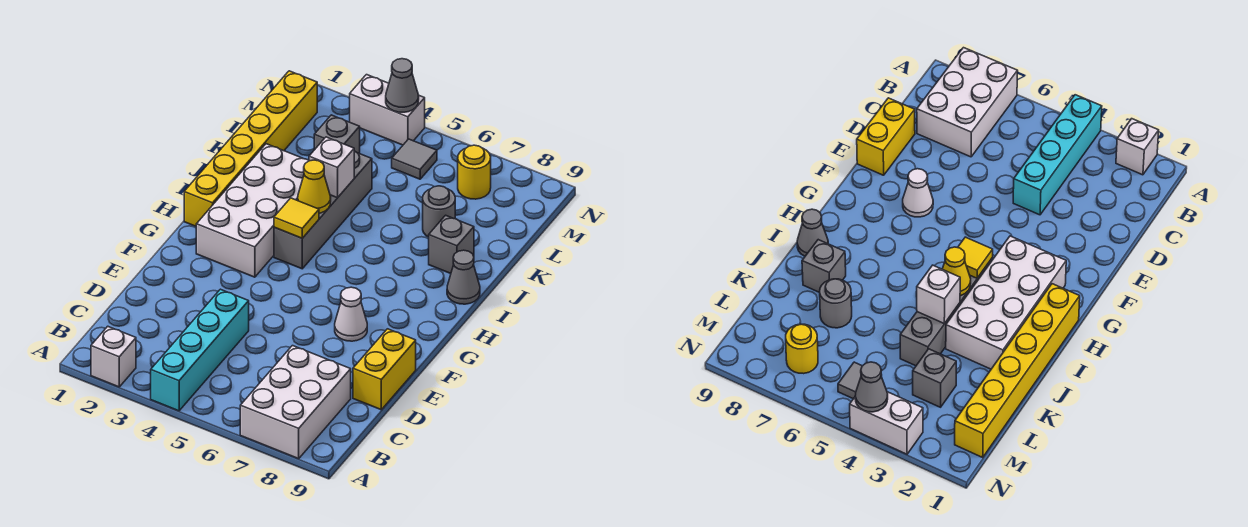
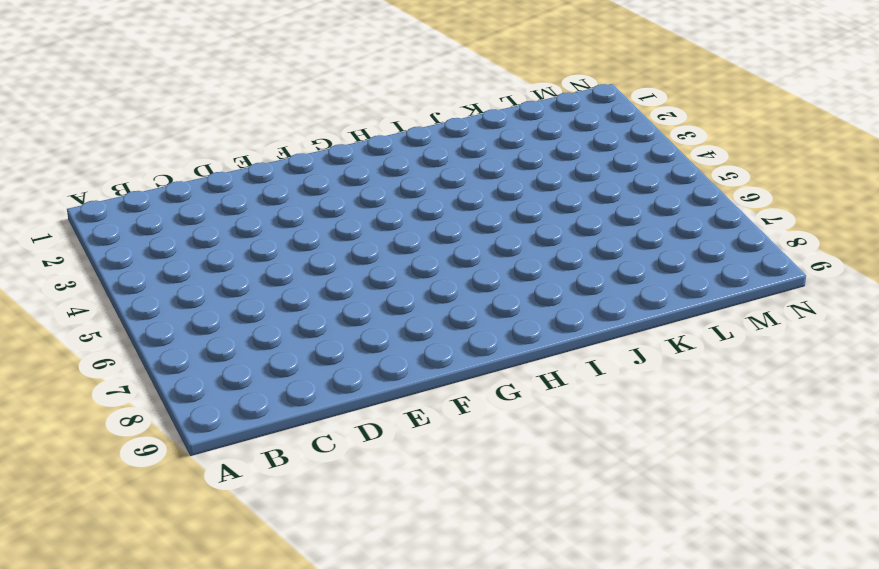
none -> white 1x1 brick [91,326,136,387]
none -> cyan 1x4 brick [151,289,249,411]
none -> white 2x3 brick [240,346,351,459]

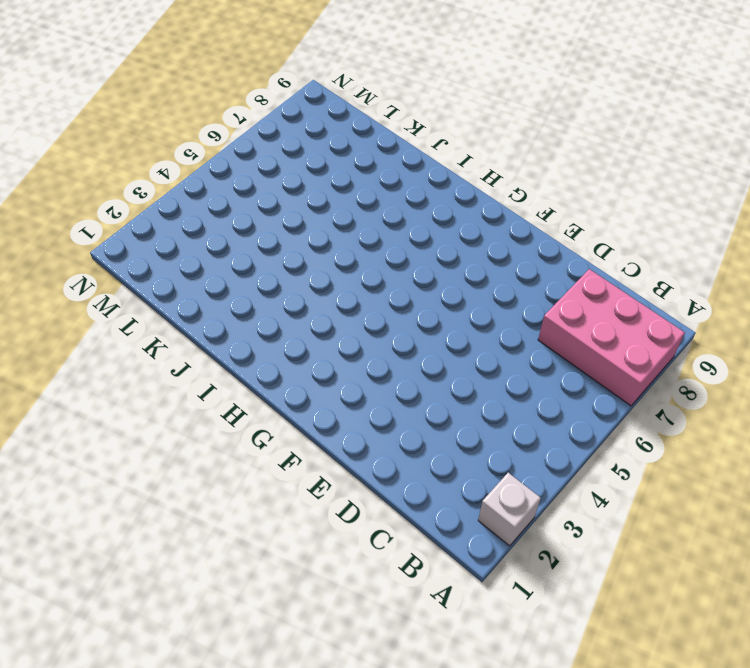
pink 2x3 brick [538,269,685,406] -> white 2x3 brick [240,346,351,459]
none -> cyan 1x4 brick [151,289,249,411]
none -> yellow 1x2 brick [353,329,416,410]
none -> white 1x1 cone [335,287,367,341]

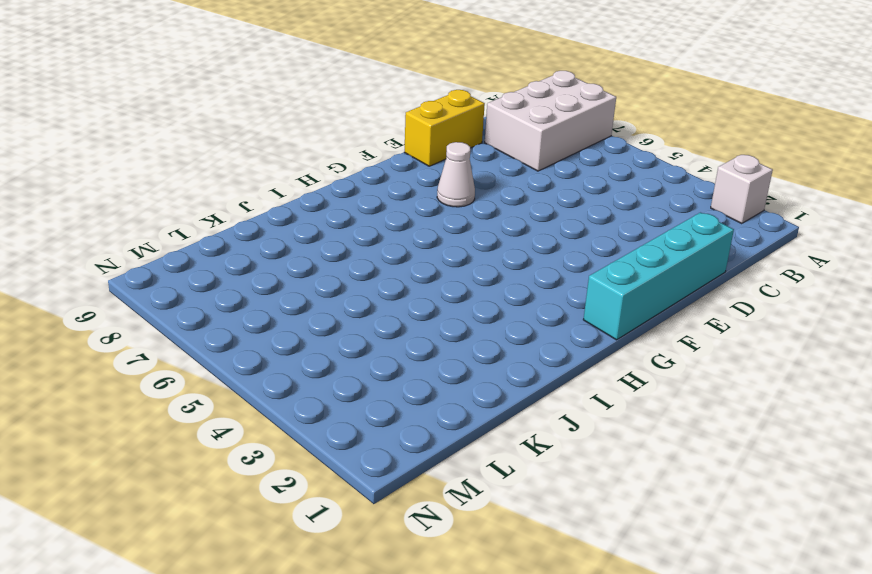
cyan 1x4 brick [583,213,734,340] -> cyan 1x4 brick moved to [151,289,249,411]
none -> white 2x4 brick [196,144,309,277]
none -> yellow 1x6 brick [184,71,317,226]
none -> grey 1x4 brick [274,151,372,269]

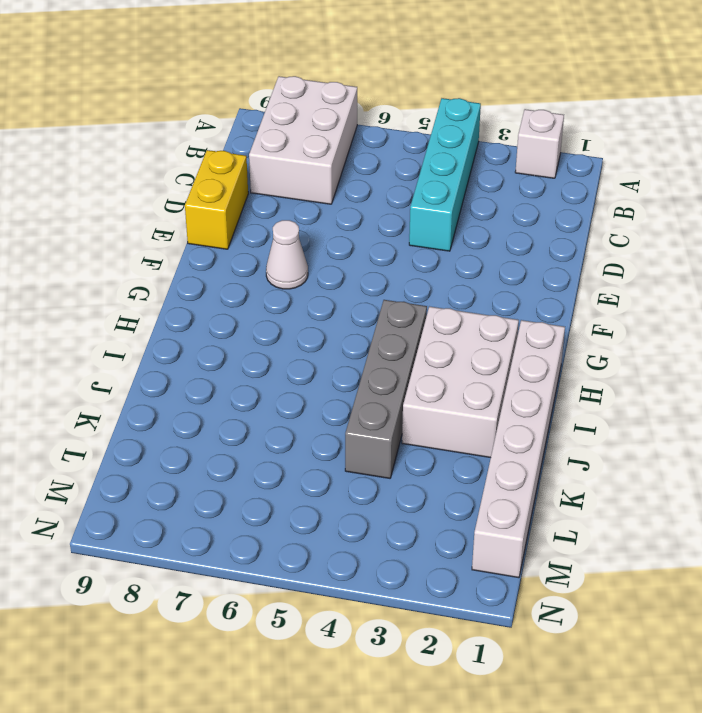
white 1x6 brick [472,320,565,578] -> yellow 1x6 brick [184,71,317,226]
white 2x3 brick [402,306,519,458] -> white 2x4 brick [196,144,309,277]
none -> grey 1x1 cone [447,250,480,304]
none -> grey 1x1 brick [429,215,474,274]
none -> grey 1x1 round brick [423,186,455,237]

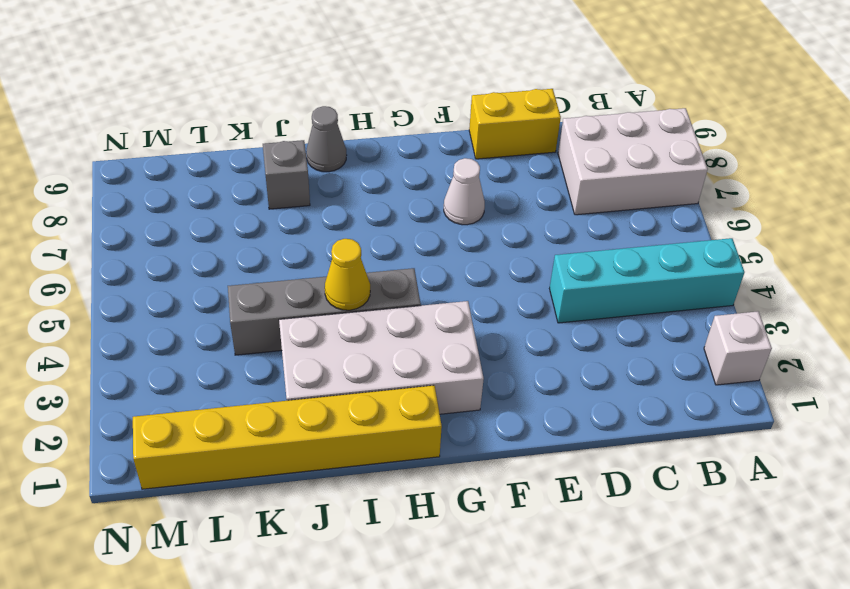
none -> grey 1x1 round brick [423,186,455,237]
none -> grey 1x1 brick [314,115,360,153]
none -> grey 1x1 tile [392,139,437,179]

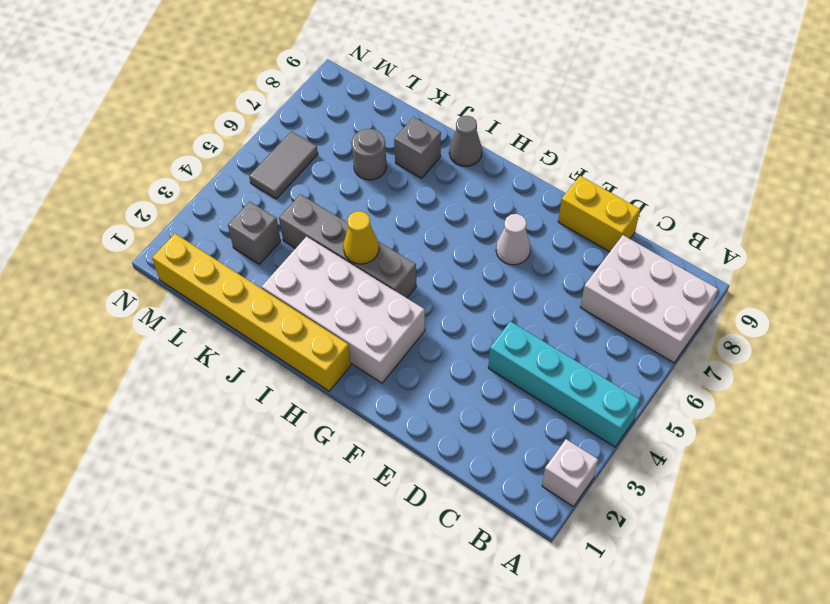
grey 1x2 tile [249,131,318,199] -> grey 1x1 tile [392,139,437,179]
none -> yellow 1x1 round brick [458,145,491,199]
none -> white 1x2 brick [350,75,425,145]
none -> yellow 1x1 tile [274,198,319,238]

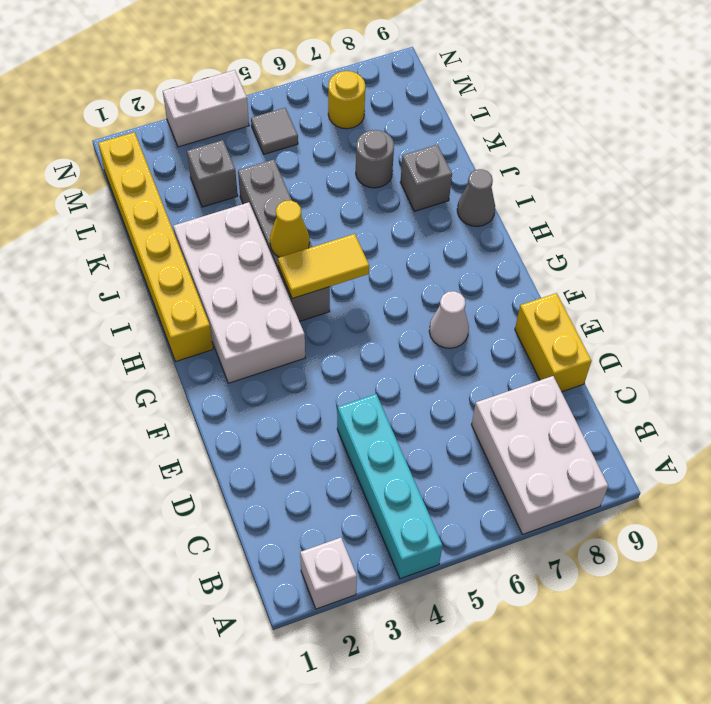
yellow 1x2 tile [278,234,369,299] -> yellow 1x1 tile [274,198,319,238]
none -> white 1x1 brick [309,137,354,198]
none -> grey 1x1 cone [386,59,419,112]

